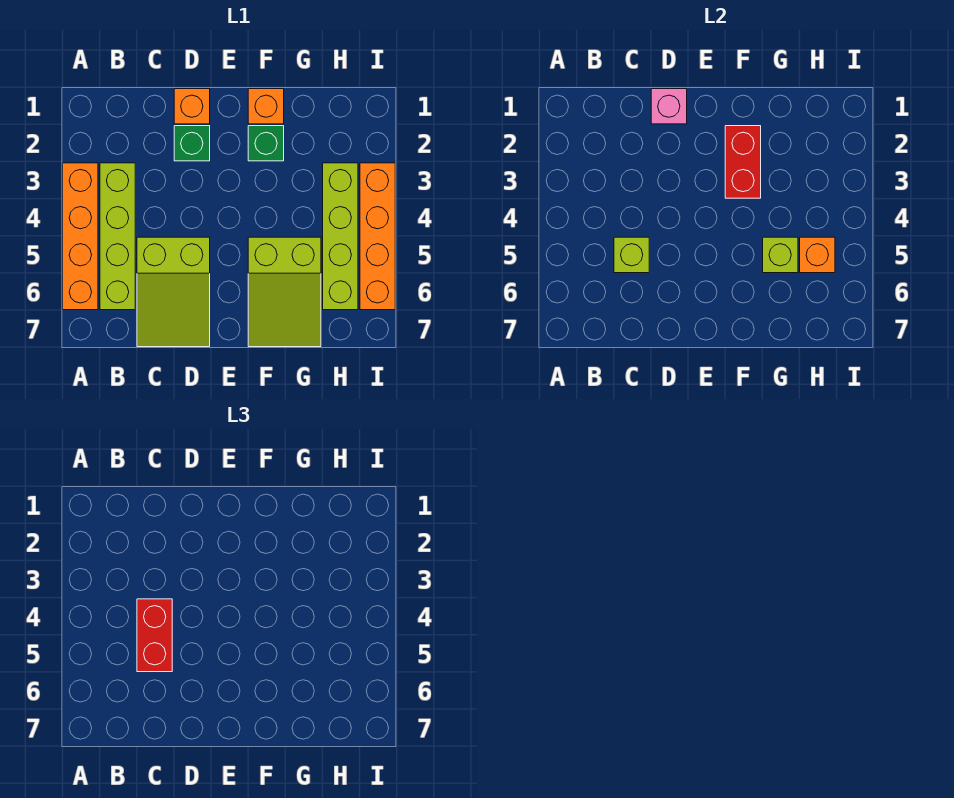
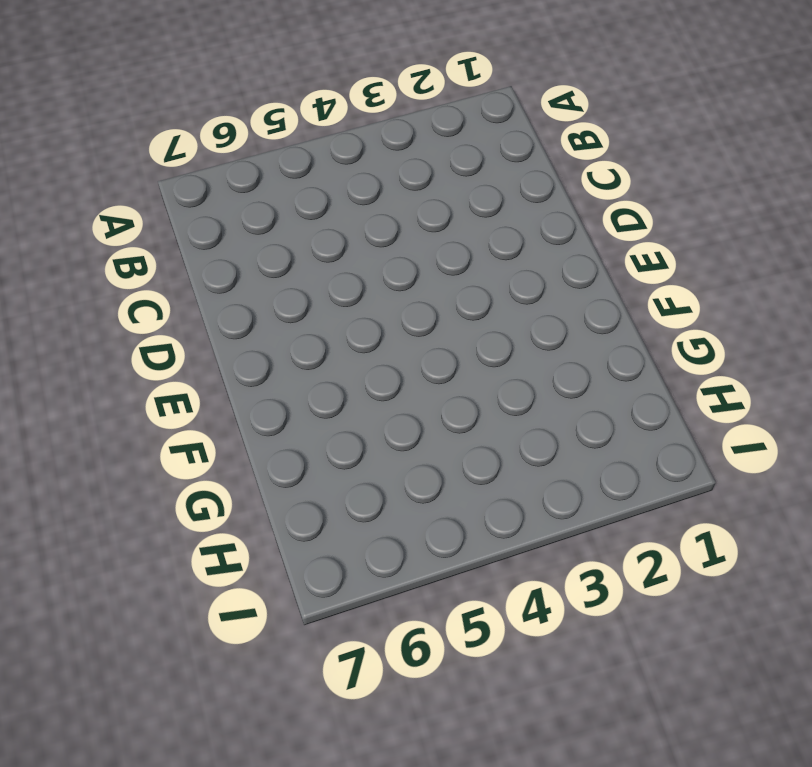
none -> orange 1x4 brick [63,163,98,310]
none -> lime 1x4 brick [100,163,135,310]
none -> lime 2x3 slope [137,237,210,347]

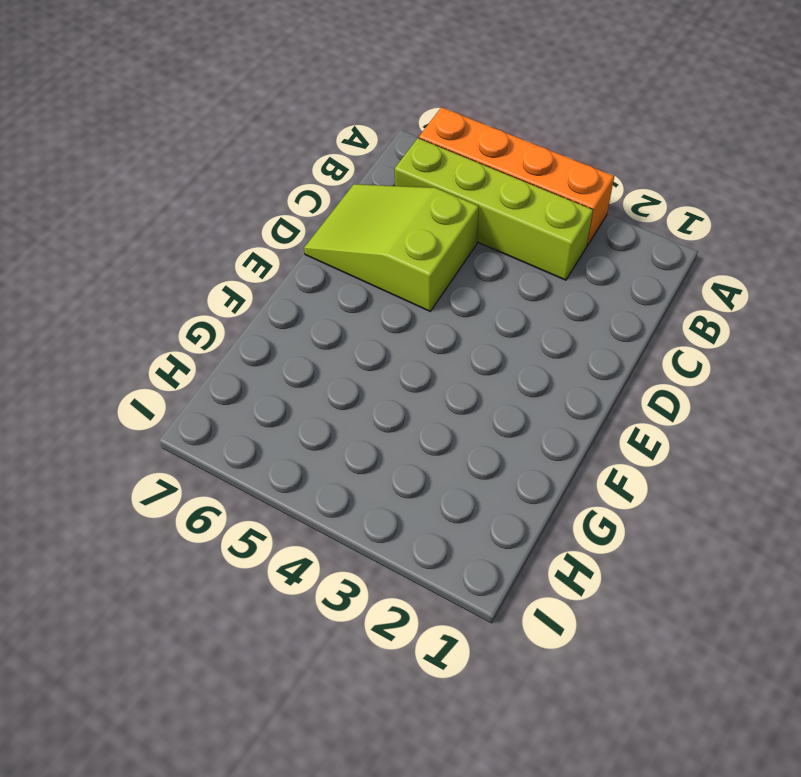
none -> orange 1x1 brick [174,89,210,124]
none -> green 1x1 brick [174,126,210,161]
none -> orange 1x1 brick [248,89,284,124]

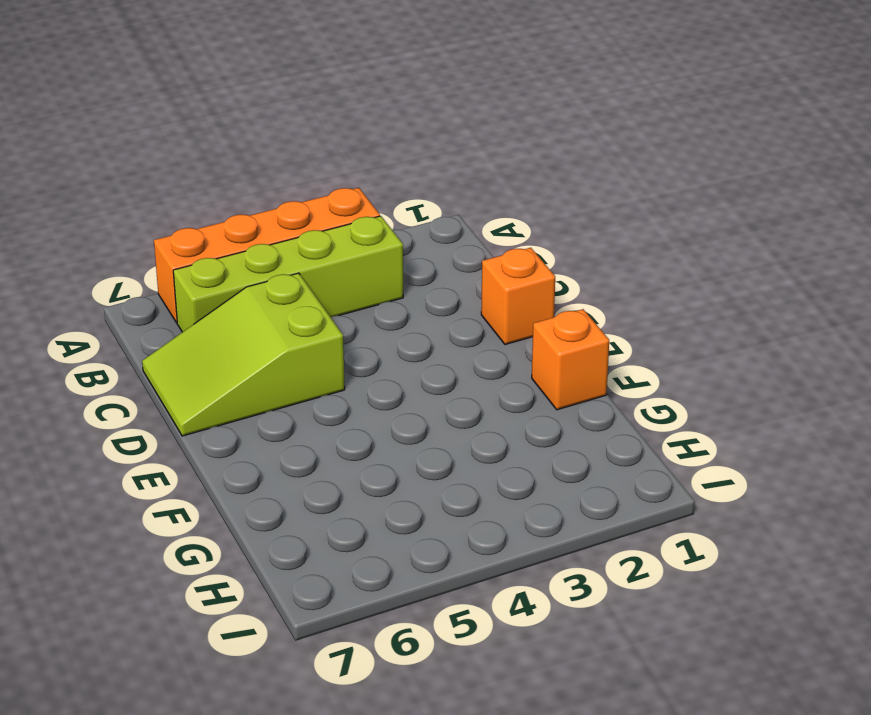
none -> green 1x1 brick [174,126,210,161]
none -> green 1x1 brick [248,126,284,161]
none -> lime 2x3 slope [248,237,321,347]

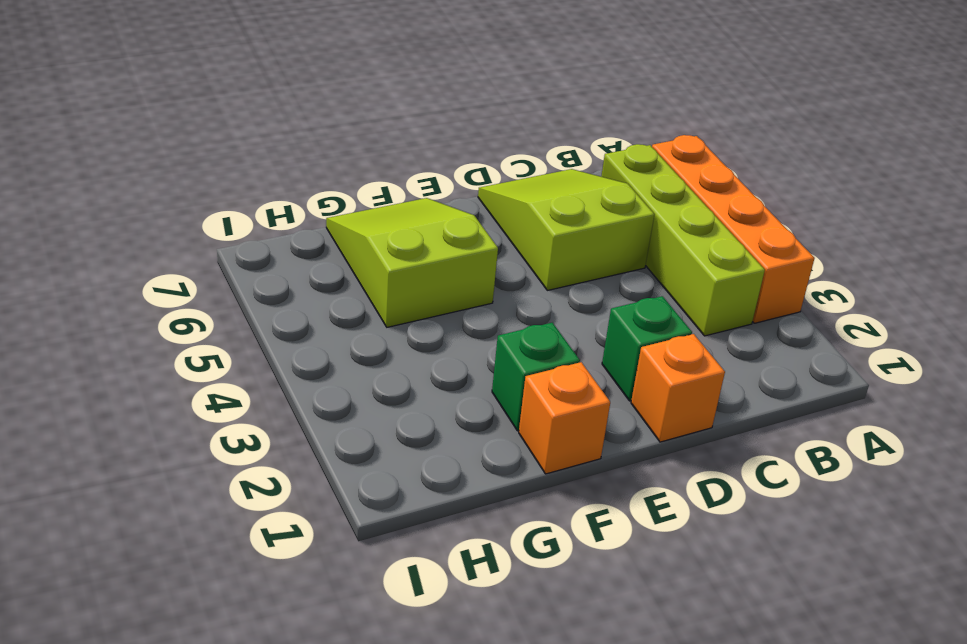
none -> lime 1x4 brick [323,163,358,310]
none -> orange 1x4 brick [360,163,395,310]
none -> lime 1x1 brick [614,237,649,273]

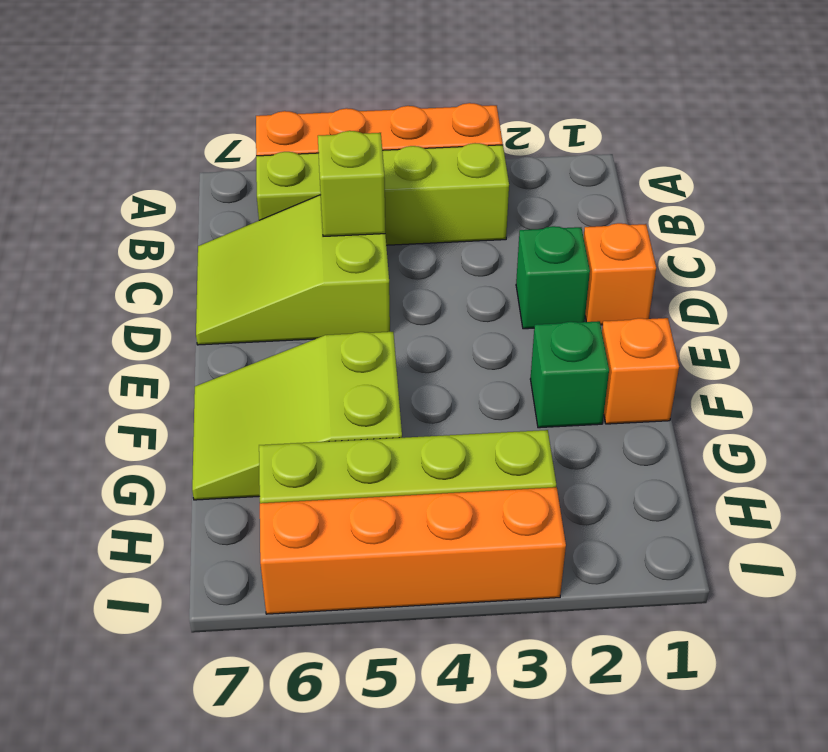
none -> pink 1x1 brick [651,89,687,124]
none -> red 1x2 brick [725,126,761,198]
none -> lime 1x1 brick [763,237,798,273]

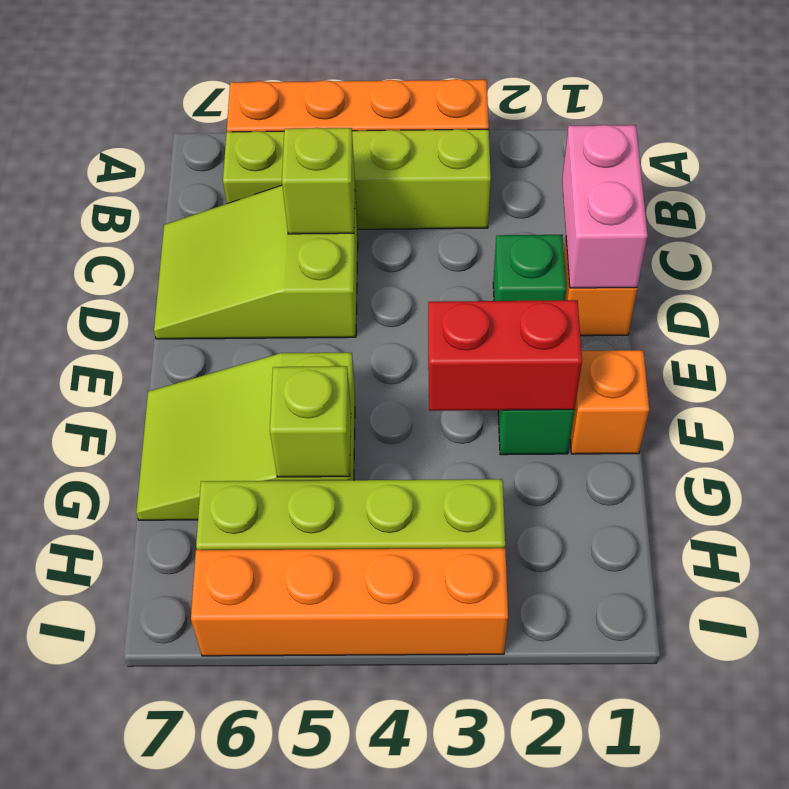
pink 1x2 brick [562,125,648,288] -> pink 1x1 brick [651,89,687,124]
none -> orange 1x1 brick [800,237,835,273]
none -> red 1x2 brick [137,599,172,672]

